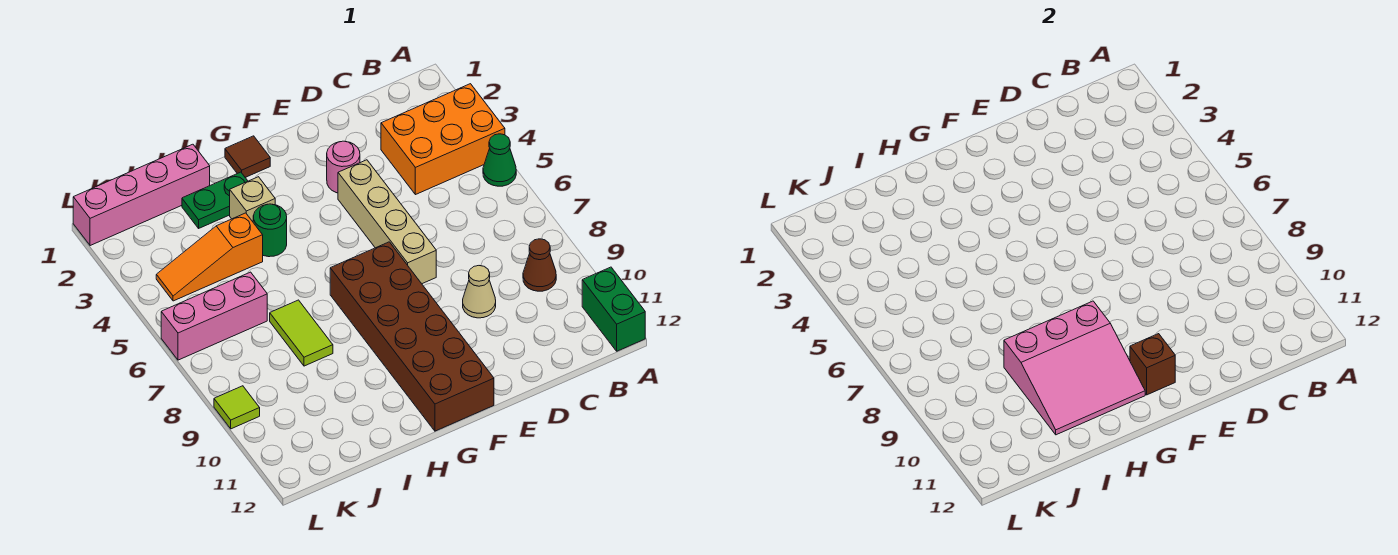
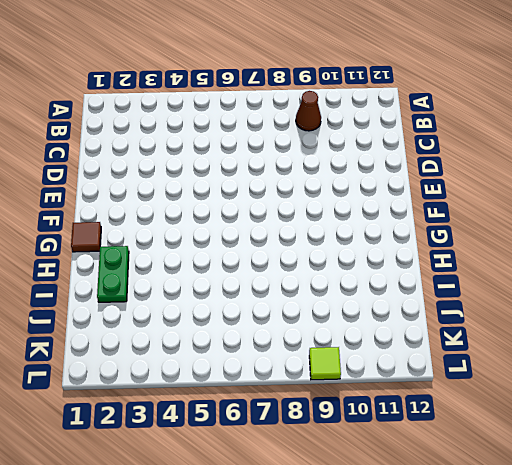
none -> orange 2x3 brick [381,84,505,195]
none -> green 1x1 cone [483,134,516,186]
none -> green 1x2 brick [582,267,645,351]

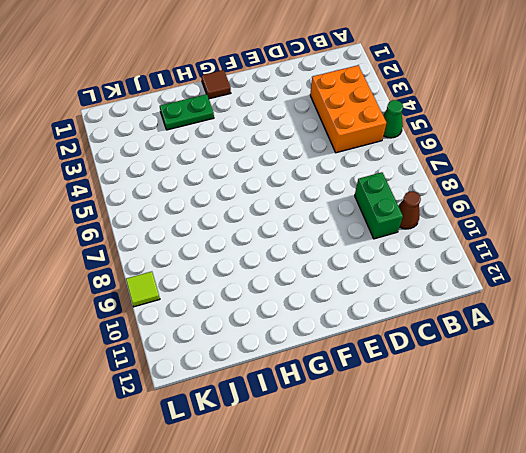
orange 2x3 brick [310,65,386,153] -> orange 2x3 brick turned to [381,84,505,195]
green 1x2 brick [355,172,403,239] -> green 1x2 brick moved to [582,267,645,351]
none -> tan 1x1 cone [463,266,496,318]
none -> pink 1x1 round brick [327,141,360,193]
none -> tan 1x4 brick [338,160,436,284]

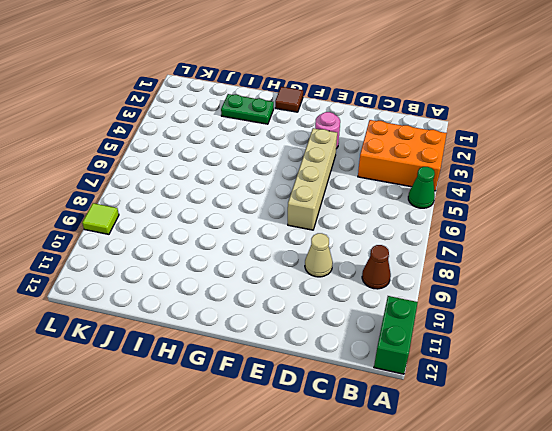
none -> brown 2x6 brick [330,242,494,431]
none -> tan 1x1 brick [230,177,275,222]
none -> green 1x1 round brick [253,204,287,257]

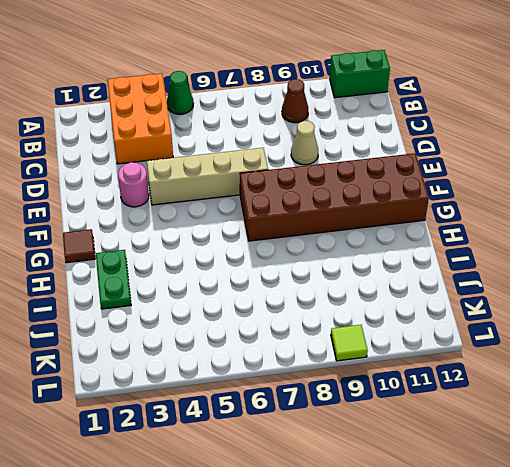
none -> tan 1x1 brick [230,177,275,222]
none -> green 1x1 round brick [253,204,287,257]
none -> pink 1x4 brick [73,144,210,246]

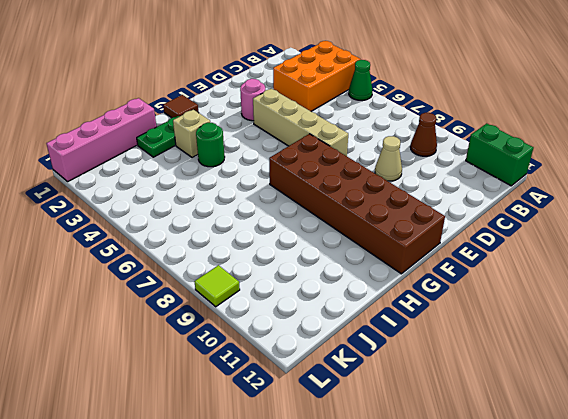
none -> orange 1x3 slope [156,213,263,301]
none -> lime 1x2 tile [270,300,333,366]
none -> pink 1x3 brick [161,272,267,360]

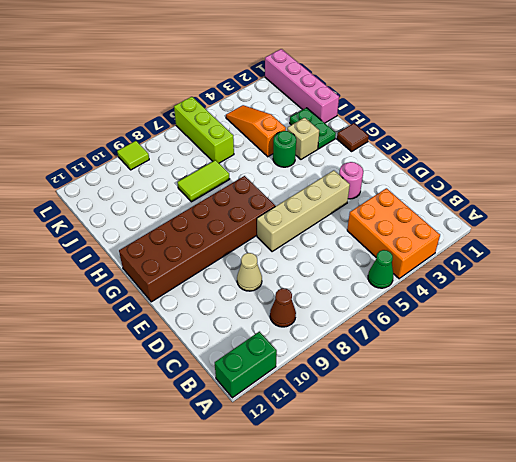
lime 1x3 brick [174,97,234,163] -> pink 1x3 brick [161,272,267,360]
none -> brown 1x1 brick [1130,334,1175,395]
none -> pink 3x3 slope [1004,301,1145,435]

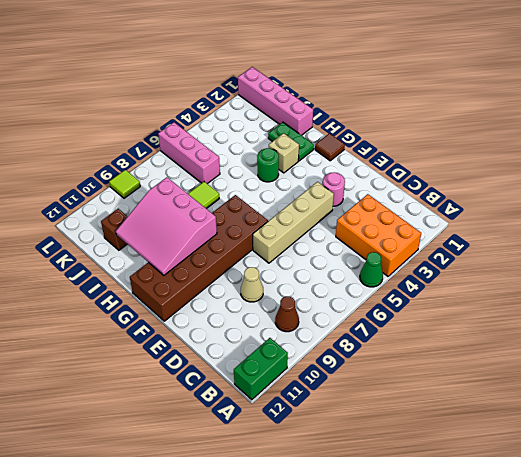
brown 1x1 brick [101,209,128,250] -> brown 1x1 brick moved to [1130,334,1175,395]
none -> orange 1x3 slope [156,213,263,301]

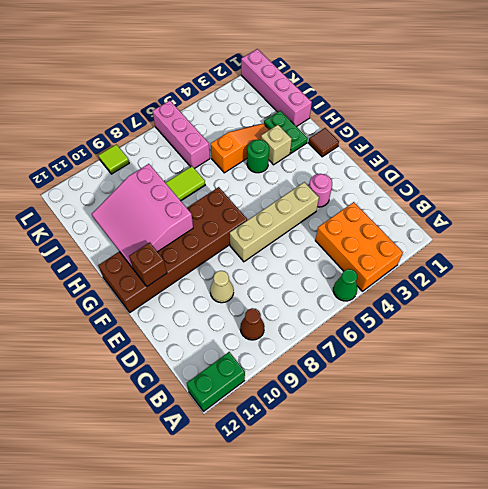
orange 1x3 slope [211,124,269,173] -> orange 1x3 slope turned to [156,213,263,301]

